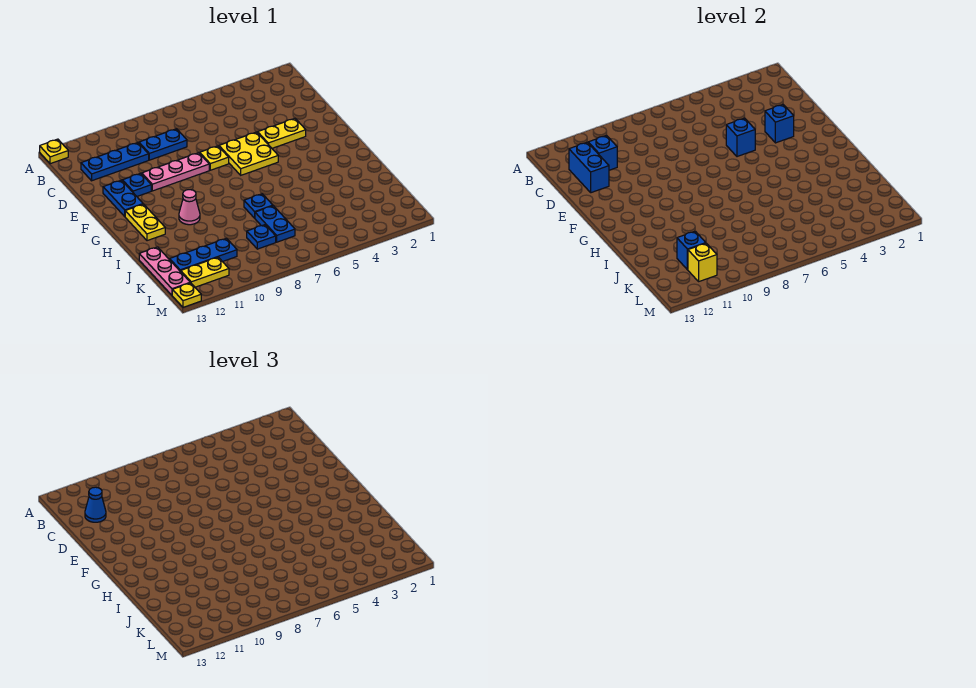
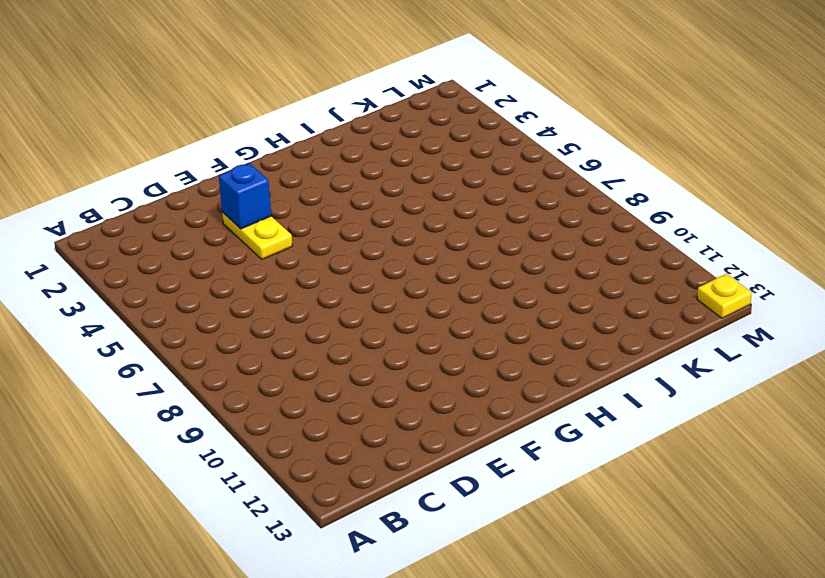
none -> yellow 1x1 plate [40,139,68,164]
none -> blue 1x2 plate [139,129,187,160]
none -> blue 1x3 plate [81,143,149,181]

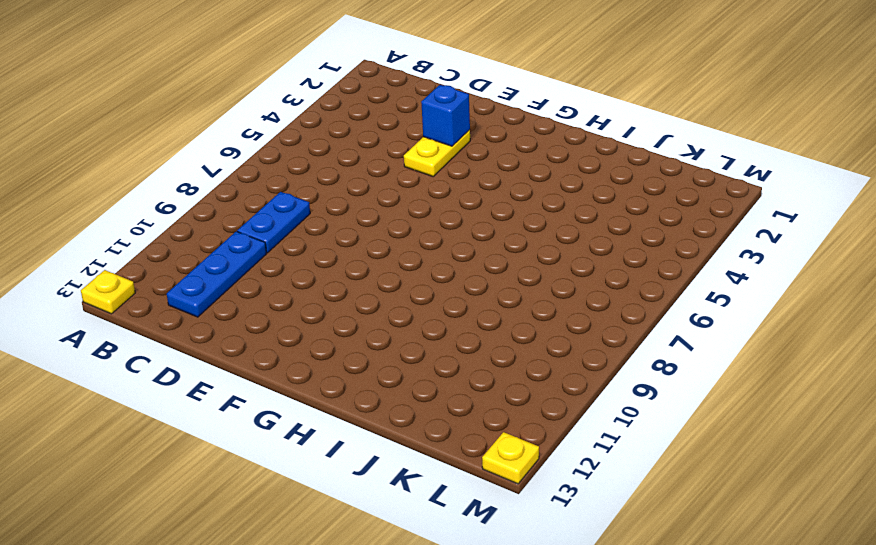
none -> yellow 2x2 plate [219,132,278,175]
none -> yellow 1x1 plate [200,146,229,170]
none -> pink 1x3 plate [142,153,209,191]

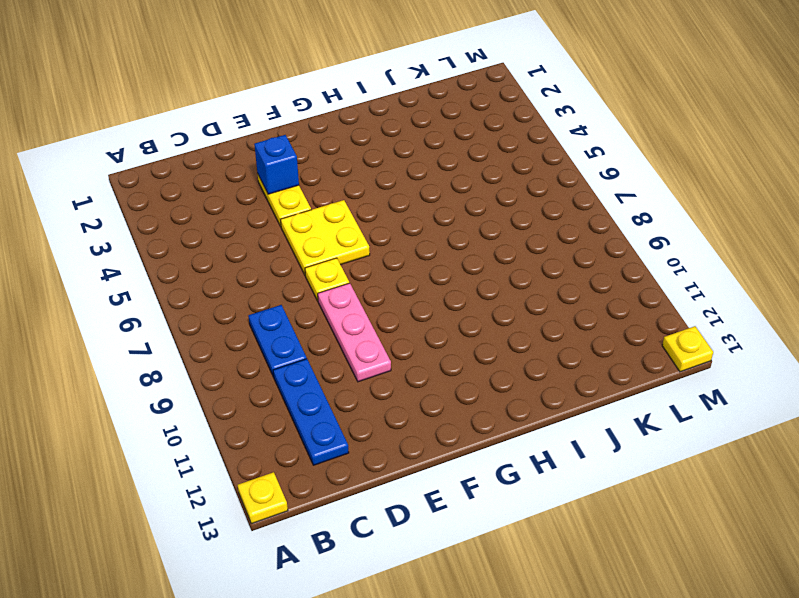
none -> blue 1x1 plate [122,173,151,196]
none -> blue 1x2 plate [103,180,143,216]
none -> yellow 1x2 plate [125,204,165,241]

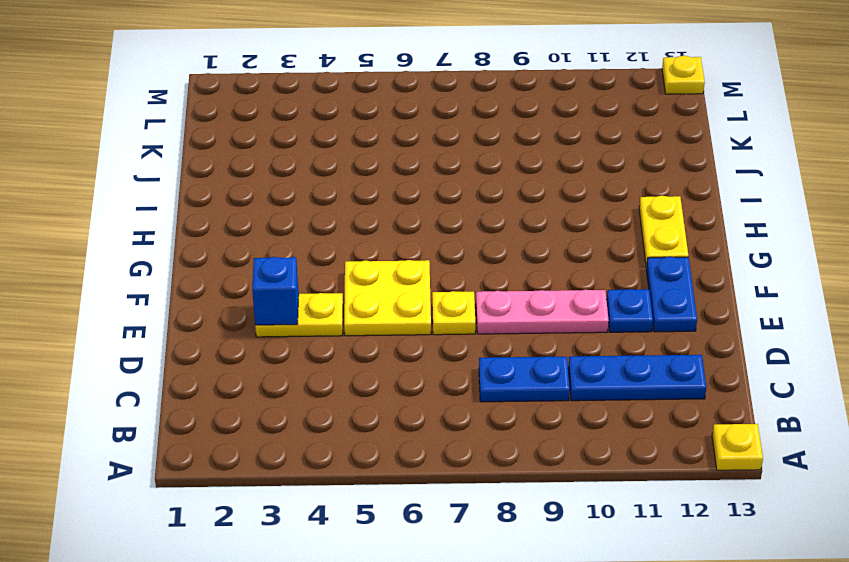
none -> pink 1x1 cone [179,190,200,225]
none -> blue 1x1 plate [244,194,273,218]
none -> blue 1x2 plate [255,206,295,242]

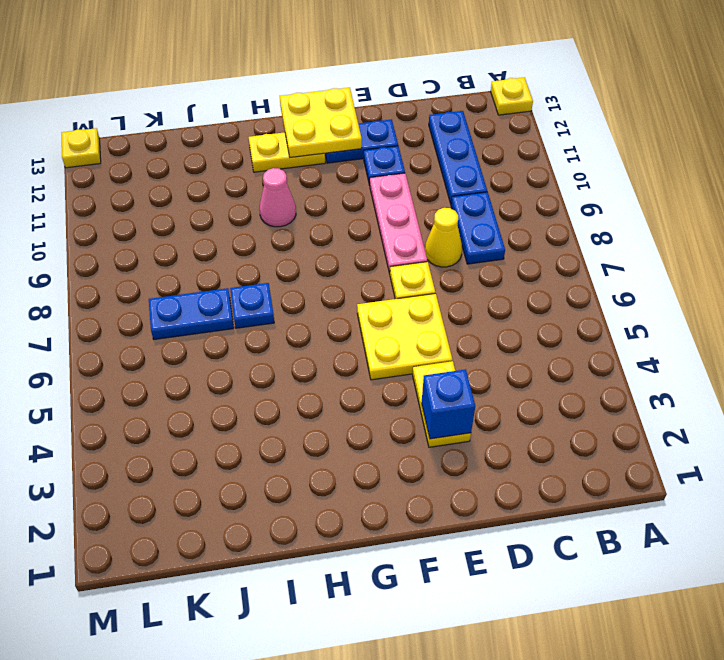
yellow 1x1 cone [425,208,462,267] -> none
yellow 2x2 plate [280,88,362,157] -> none
none -> pink 1x3 plate [139,247,190,295]
none -> blue 1x1 plate [247,225,276,249]
none -> blue 1x3 plate [169,238,237,272]

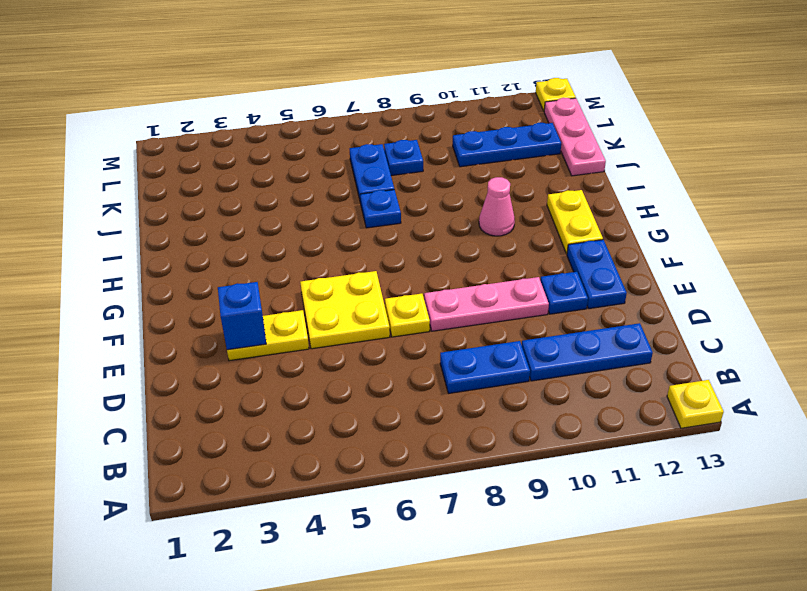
none -> yellow 1x2 plate [181,257,229,287]
none -> blue 1x1 brick [588,135,617,170]
none -> blue 1x2 brick [569,142,609,193]

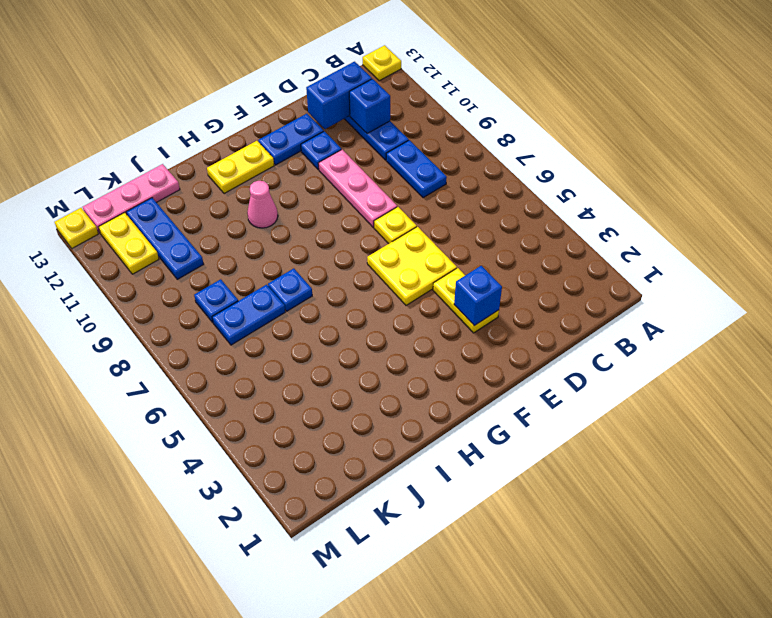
none -> blue 1x1 brick [726,118,755,157]
none -> blue 1x1 brick [677,231,705,270]
none -> yellow 1x1 brick [688,243,717,281]

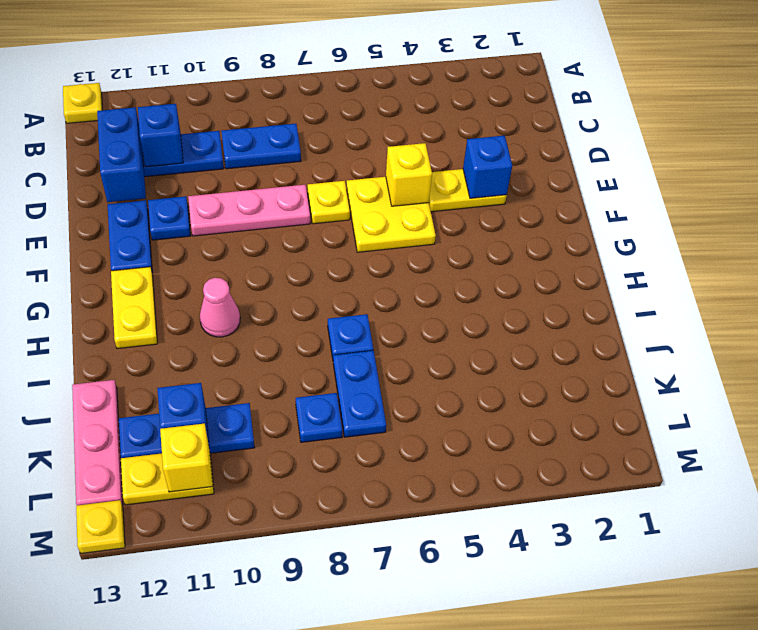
yellow 1x1 brick [386,143,432,206] -> blue 1x1 brick [726,118,755,157]
none -> blue 1x1 cone [85,487,106,522]

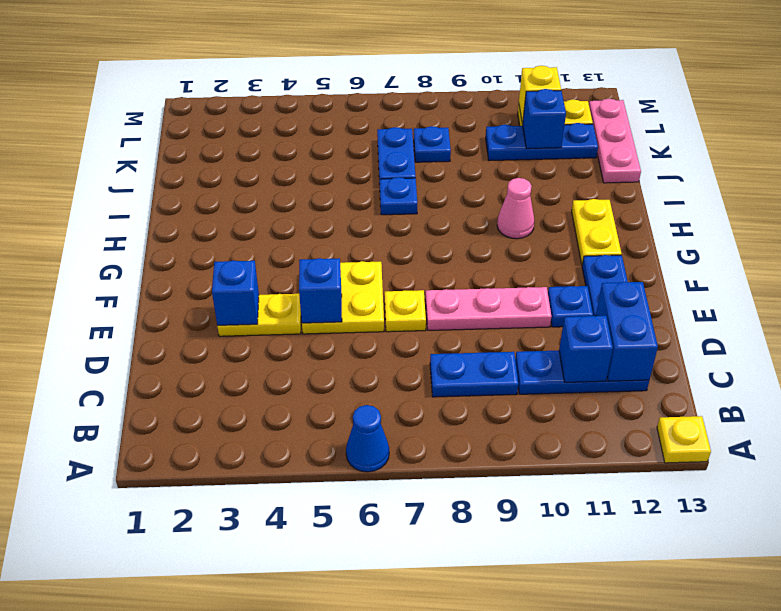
blue 1x1 cone [346,405,389,472] -> blue 1x1 cone moved to [85,487,106,522]
none -> yellow 1x1 plate [172,283,201,308]

